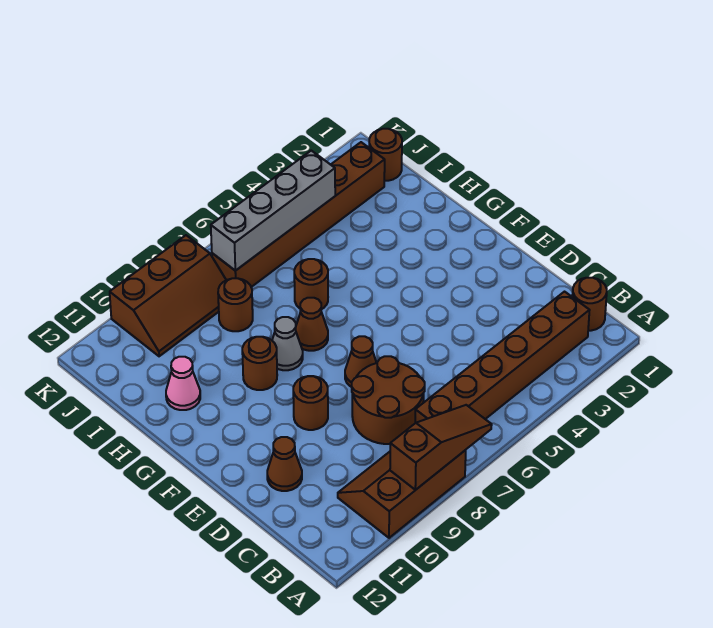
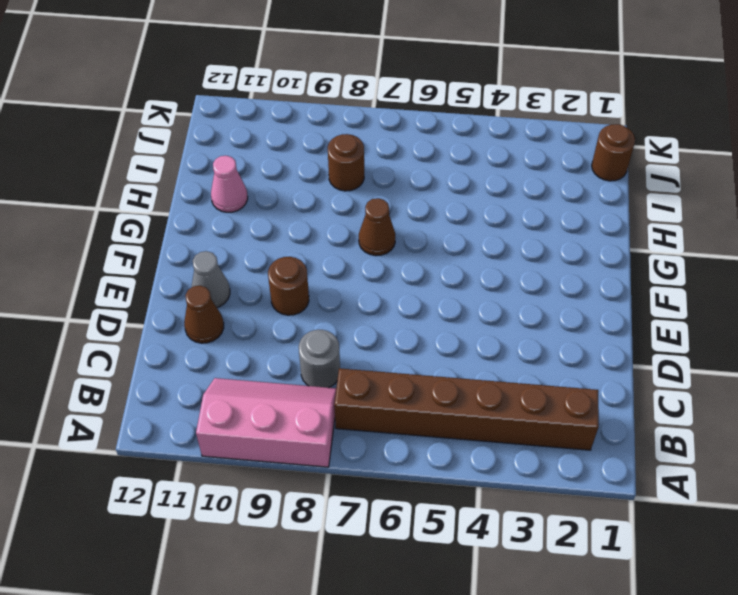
pink 2x3 slope [196,378,336,467] -> brown 2x3 slope [338,450,466,538]
grey 1x1 round brick [299,330,340,388] -> brown 2x2 round brick [352,356,425,444]
grey 1x1 cone [191,251,230,307] -> grey 1x1 cone moved to [272,317,303,370]
none -> brown 1x1 round brick [572,278,607,331]
none -> brown 1x1 cone [345,336,376,387]
none -> brown 1x1 round brick [242,337,277,390]

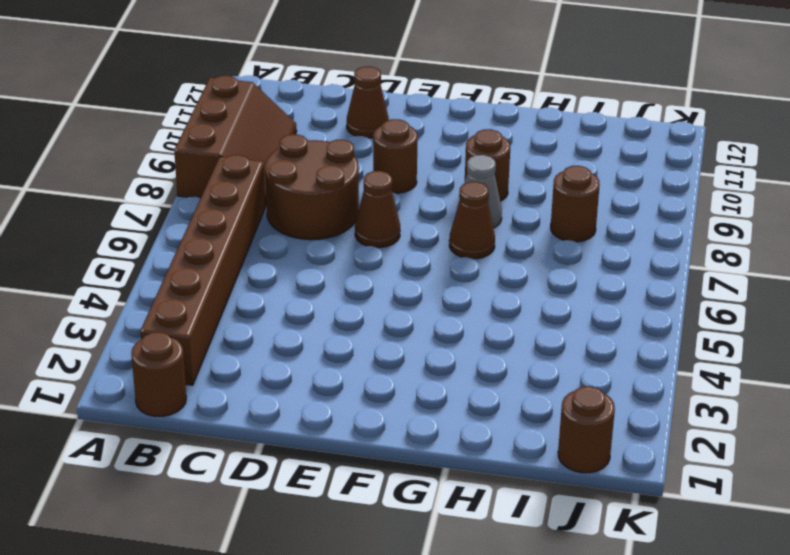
none -> brown 1x1 round brick [294,259,328,309]
none -> pink 1x1 cone [166,357,200,410]
none -> brown 1x6 brick [212,142,385,287]

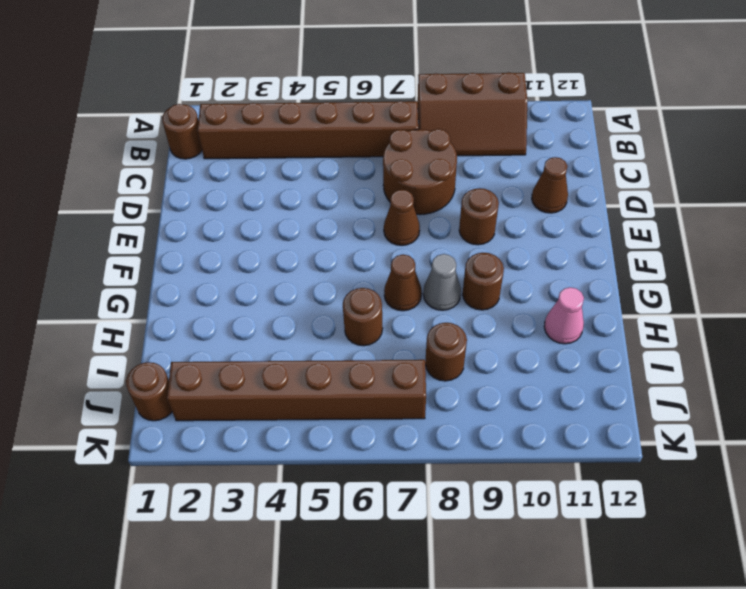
none -> brown 2x3 slope [110,235,226,356]
none -> brown 1x3 slope [390,405,492,490]
none -> grey 1x4 brick [211,151,335,271]

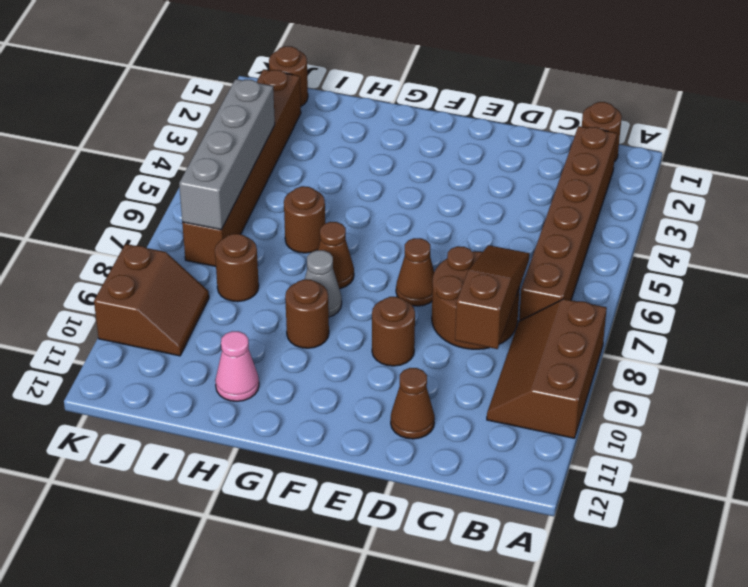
brown 1x3 slope [455,245,529,349] -> brown 1x3 slope moved to [390,405,492,490]
brown 2x2 slope [94,244,209,356] -> brown 2x3 slope [110,235,226,356]

